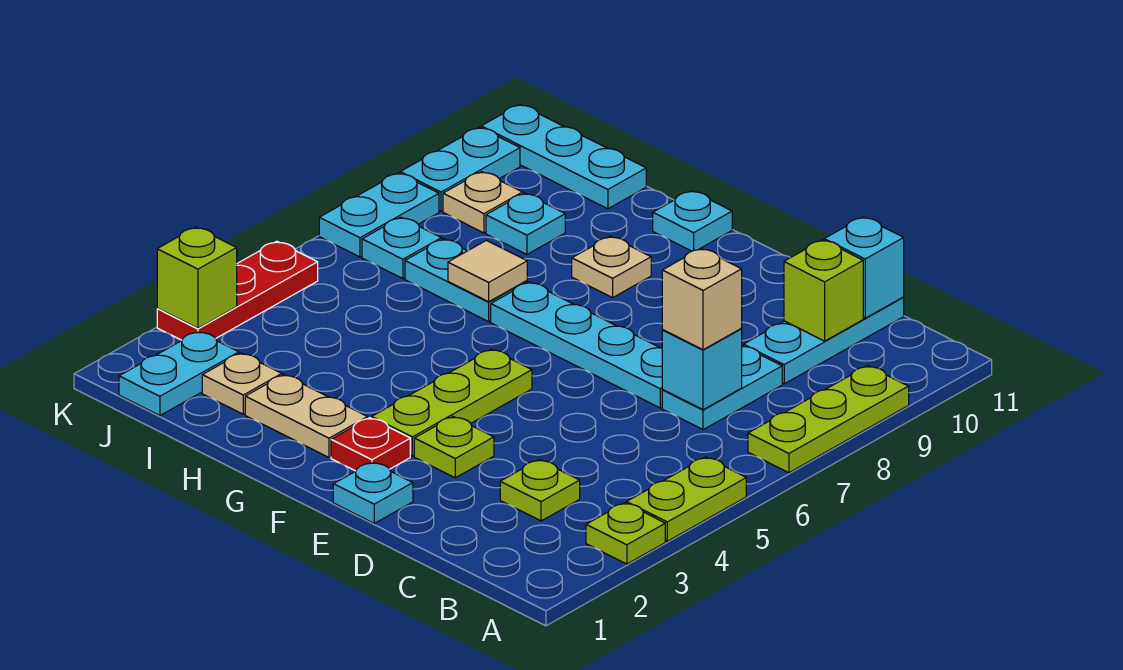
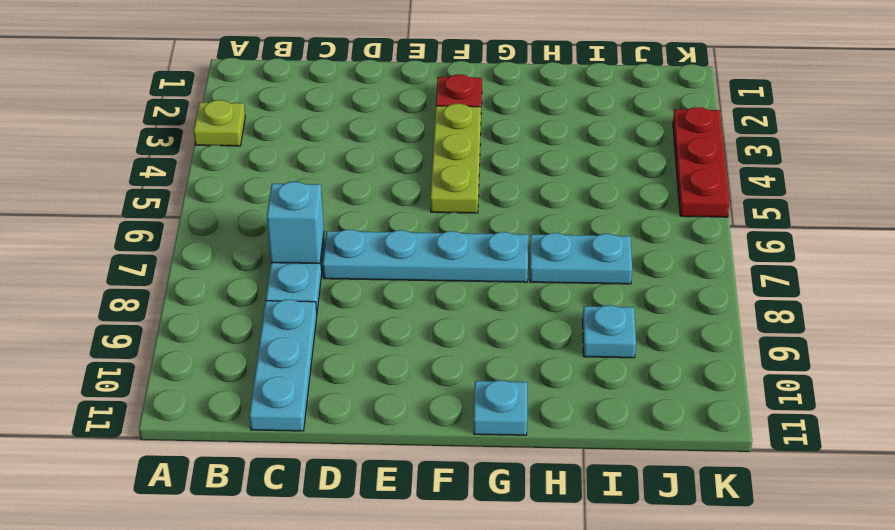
none -> lime 1x2 plate [627,457,746,541]
none -> lime 1x3 plate [748,366,909,473]
none -> lime 1x1 plate [500,460,580,521]
none -> cyan 1x1 plate [333,462,413,523]

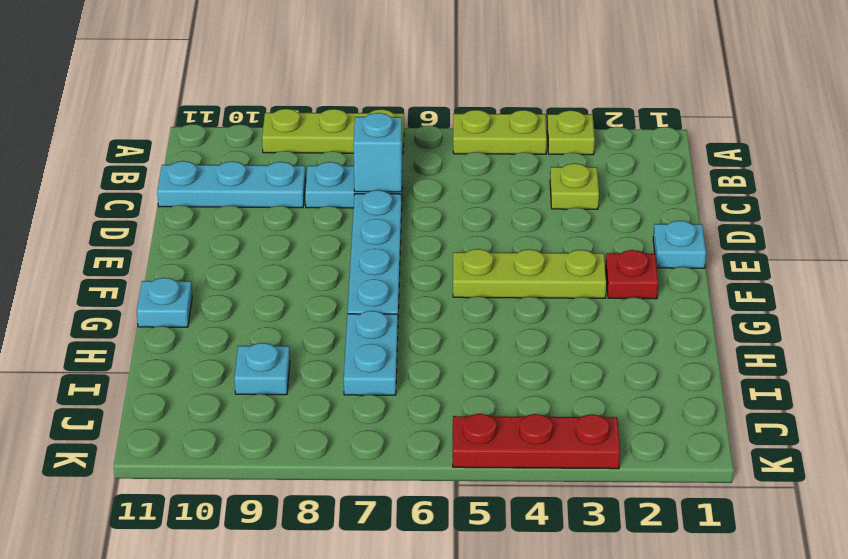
none -> lime 1x1 plate [414,417,494,478]
none -> tan 1x2 plate [245,375,368,457]
none -> tan 1x1 plate [572,236,651,298]
none -> tan 1x1 plate [202,353,282,414]

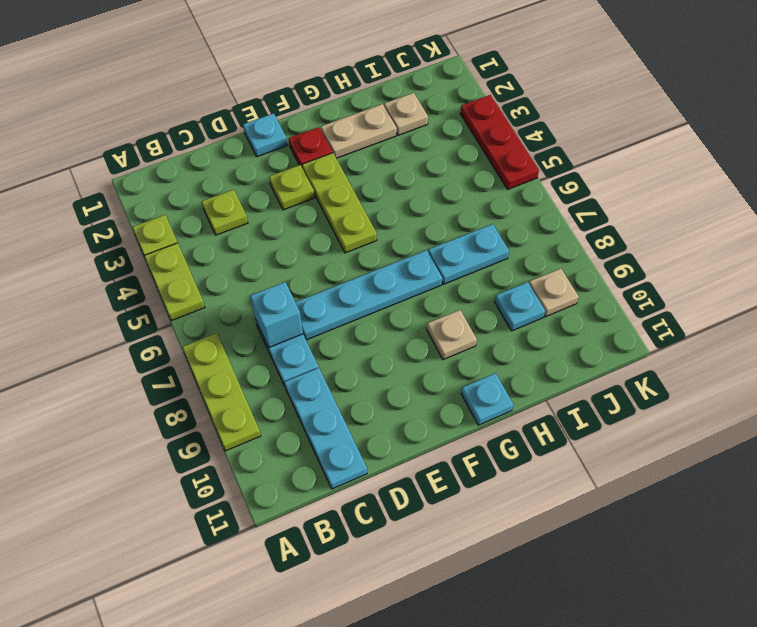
none -> cyan 1x3 plate [481,104,646,209]
none -> cyan 1x2 plate [119,332,239,416]
none -> cyan 1x1 plate [362,217,442,279]
none -> cyan 1x2 plate [319,173,439,257]

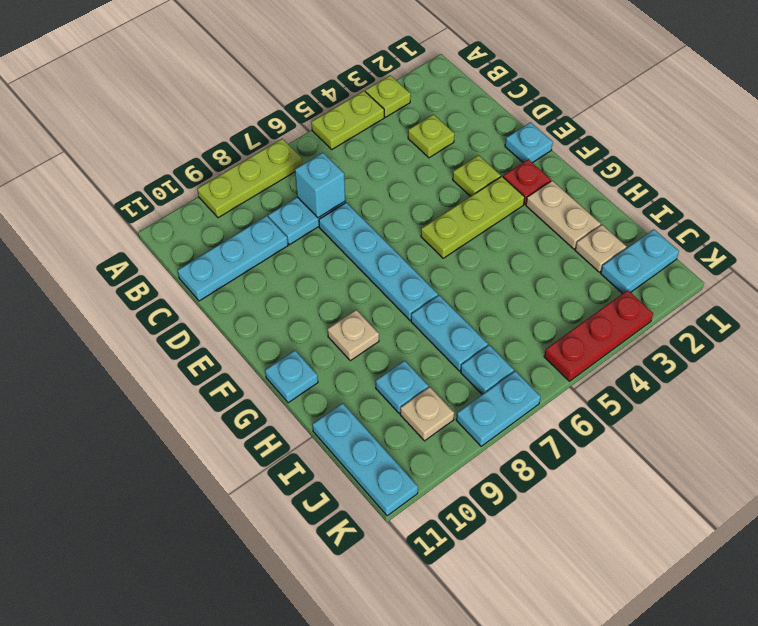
none -> cyan 1x2 plate [400,127,520,211]
none -> lime 1x1 brick [784,240,863,341]
none -> cyan 1x1 brick [824,217,904,318]
none -> tan 1x1 tile [448,240,527,302]

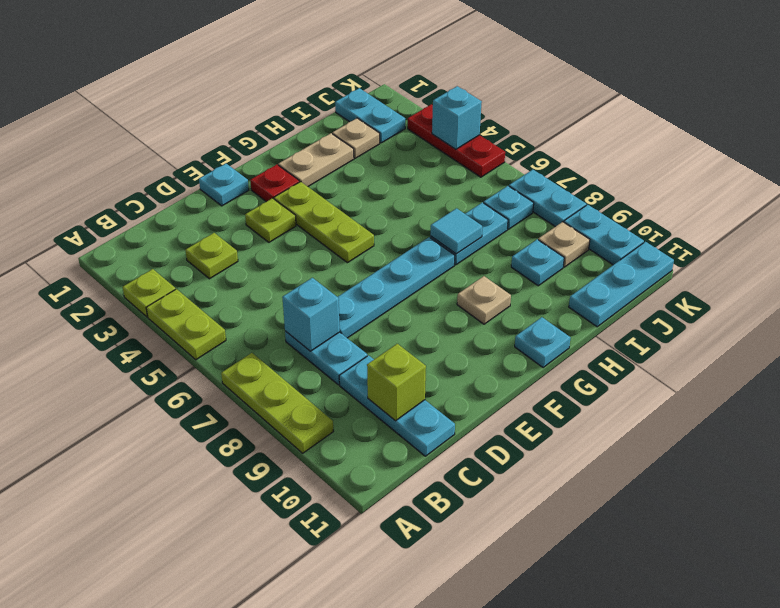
cyan 1x1 tile [430,208,482,254] -> tan 1x1 tile [448,240,527,302]
cyan 1x1 brick [432,86,482,149] -> cyan 1x1 brick moved to [824,217,904,318]
none -> lime 1x1 brick [157,227,237,328]
none -> tan 1x1 brick [662,248,742,350]

